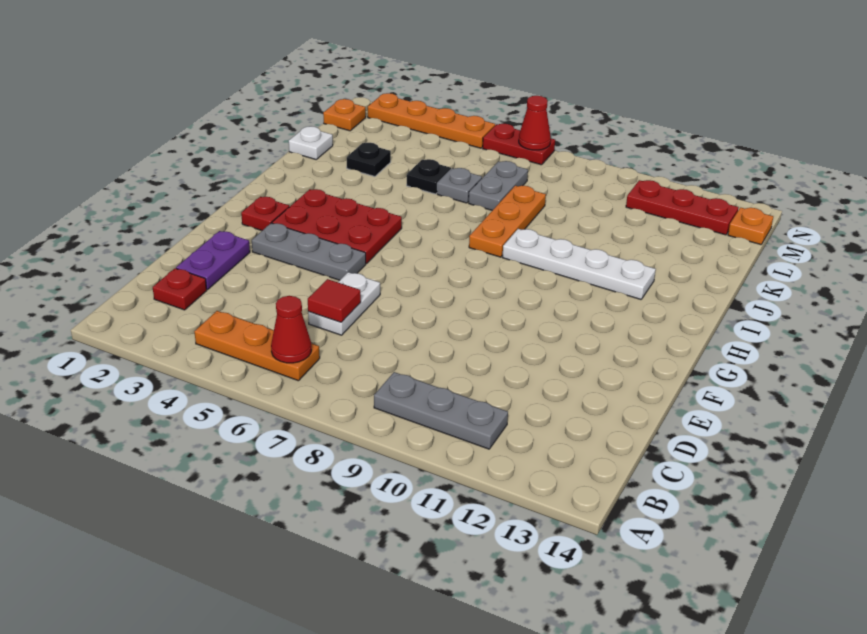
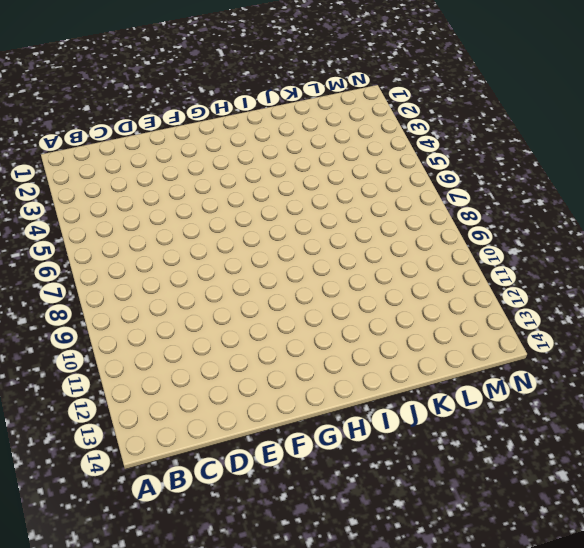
none -> orange 1x3 plate [194,311,320,381]
none -> grey 1x3 plate [374,372,508,449]
none -> red 1x1 plate [153,268,207,310]

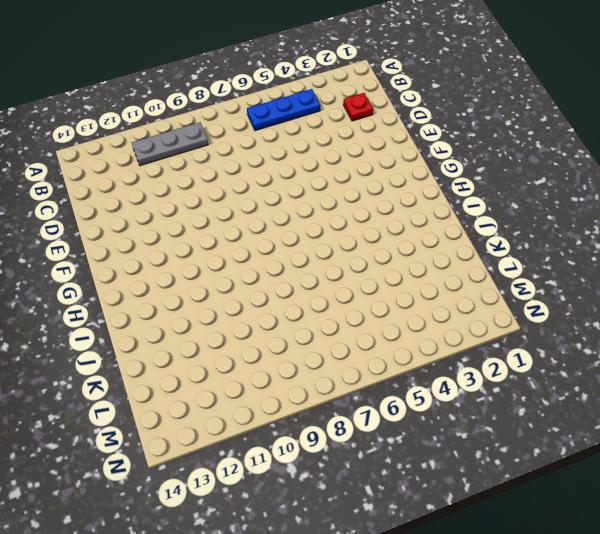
blue 1x3 plate [247,89,320,131] -> orange 1x3 plate [194,311,320,381]
none -> purple 1x2 plate [176,231,250,290]
none -> white 1x2 plate [308,272,380,335]
none -> grey 1x3 plate [252,223,366,280]

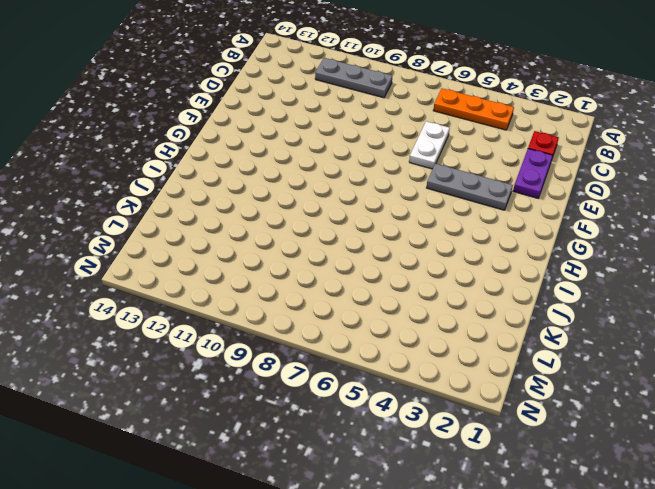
none -> red 1x1 plate [241,197,289,230]
none -> red 2x3 plate [272,189,402,264]
none -> orange 1x3 plate [469,186,546,257]

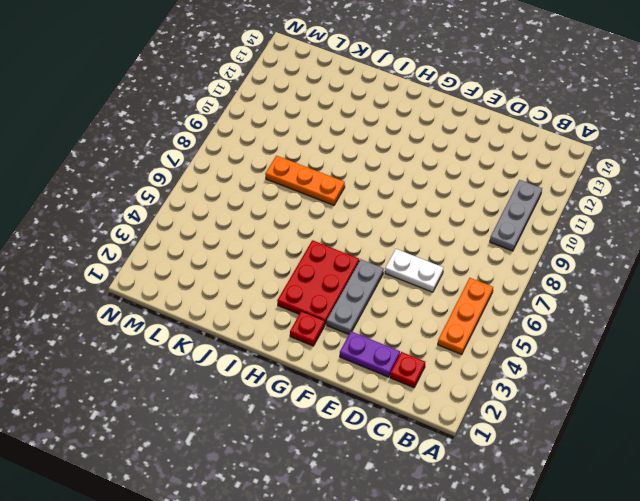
none -> white 1x4 plate [502,229,656,299]
none -> white 1x1 plate [289,126,333,159]
none -> black 1x1 plate [347,143,391,177]

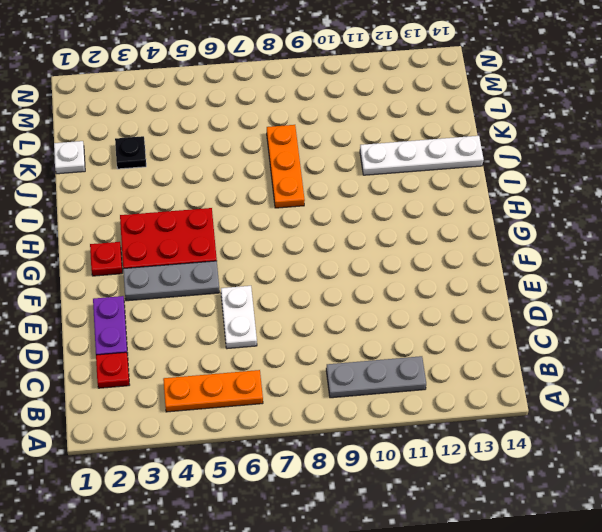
white 1x4 plate [360,136,484,175] -> white 1x4 plate moved to [502,229,656,299]
none -> black 1x1 plate [407,159,451,194]
none -> grey 1x1 plate [437,168,482,203]
none -> grey 1x2 plate [469,161,528,210]

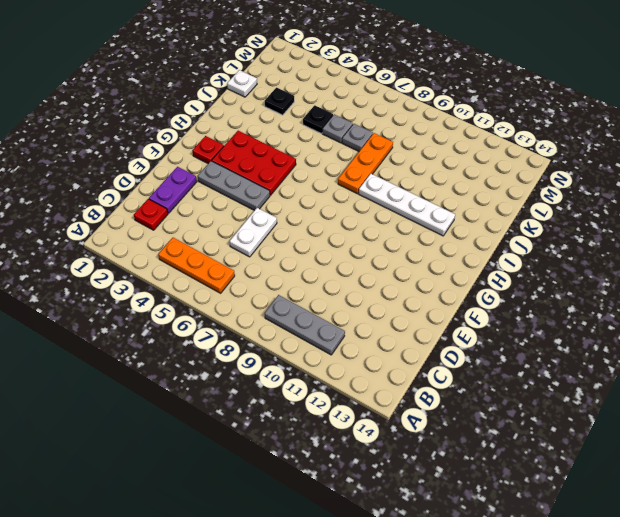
grey 1x1 plate [342,124,373,151] -> grey 1x2 plate [469,161,528,210]
none -> orange 1x1 plate [323,99,366,131]
none -> red 1x3 plate [626,180,738,235]
none -> orange 1x1 plate [728,208,773,245]

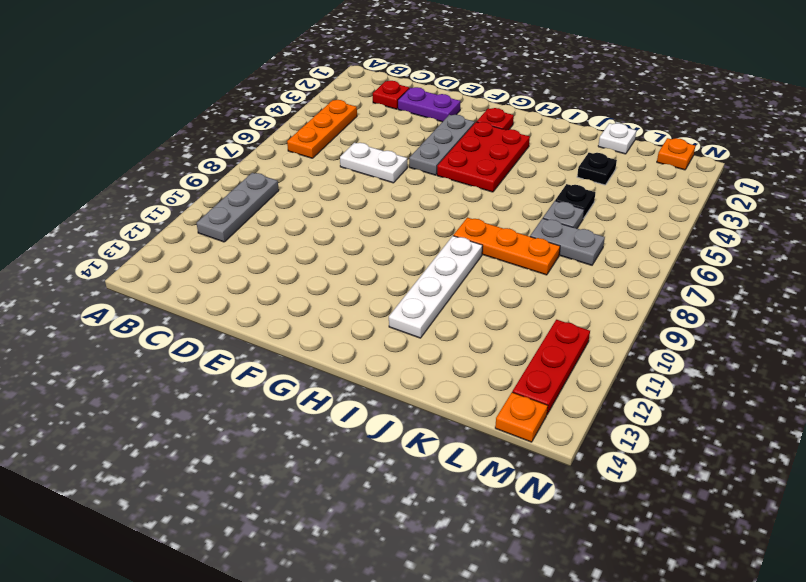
none -> orange 1x4 plate [368,93,495,148]
none -> red 1x2 plate [483,124,555,165]
none -> red 1x1 cone [271,296,311,363]

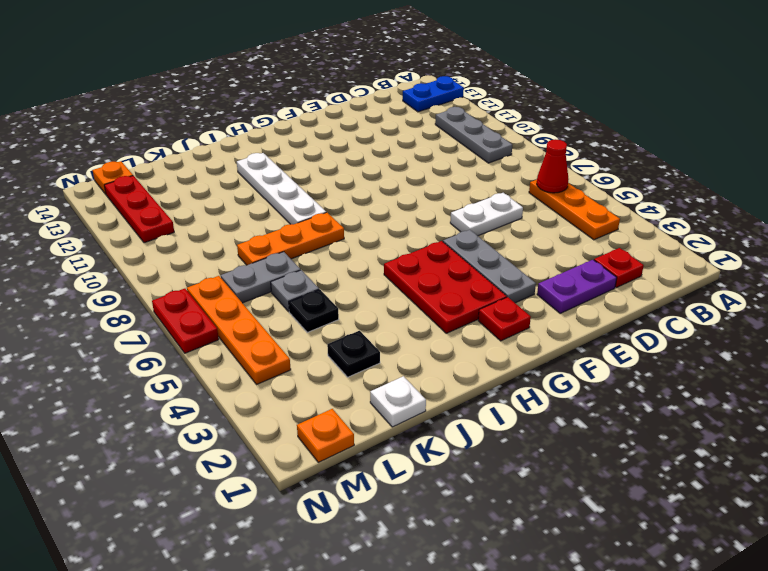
blue 1x2 plate [403,76,464,112] -> none
orange 1x4 plate [187,276,291,384] -> orange 1x4 plate moved to [368,93,495,148]
none -> red 1x1 tile [308,279,361,322]
none -> red 1x1 cone [519,96,551,150]

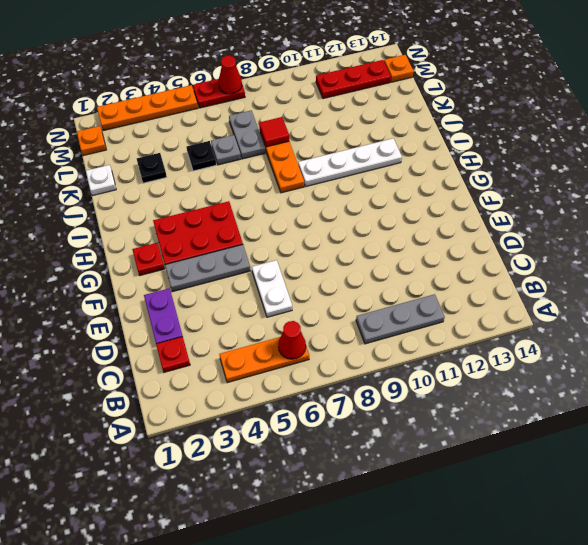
red 1x1 tile [259,117,289,147] -> red 1x1 tile moved to [308,279,361,322]

